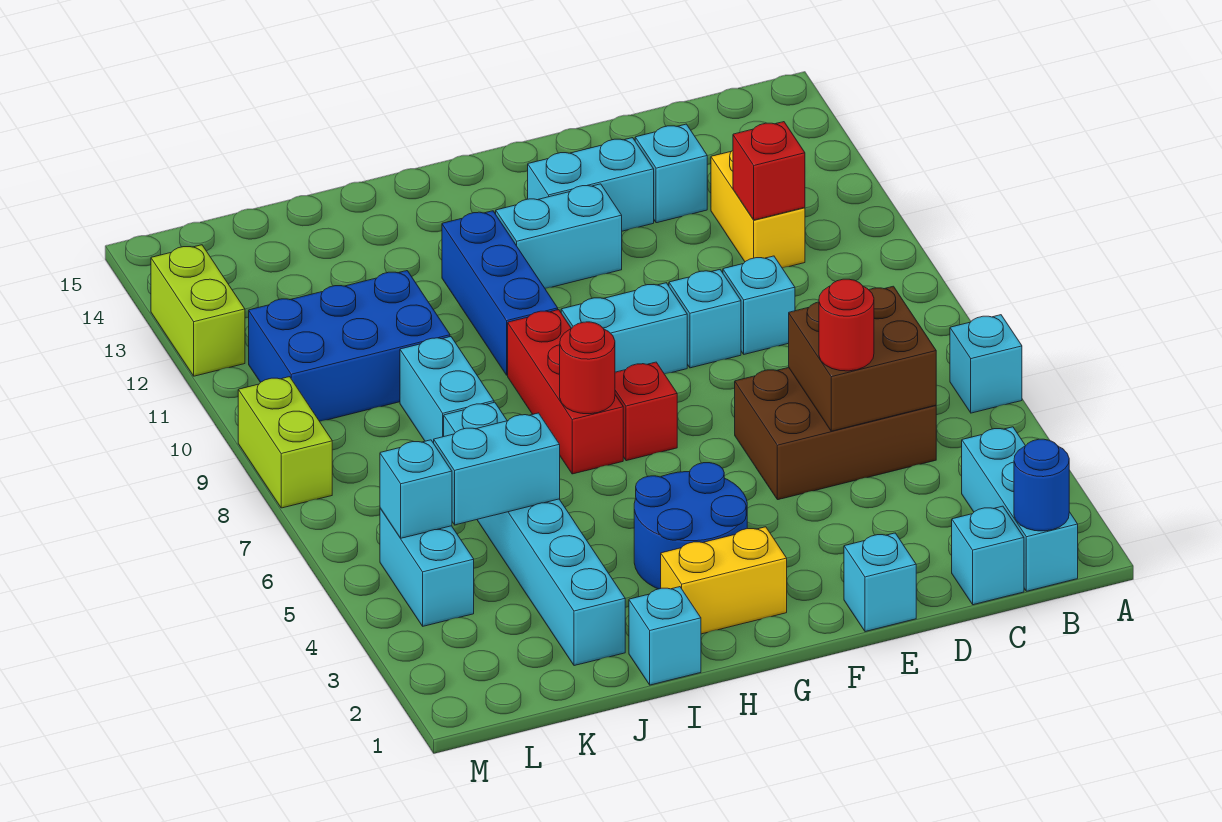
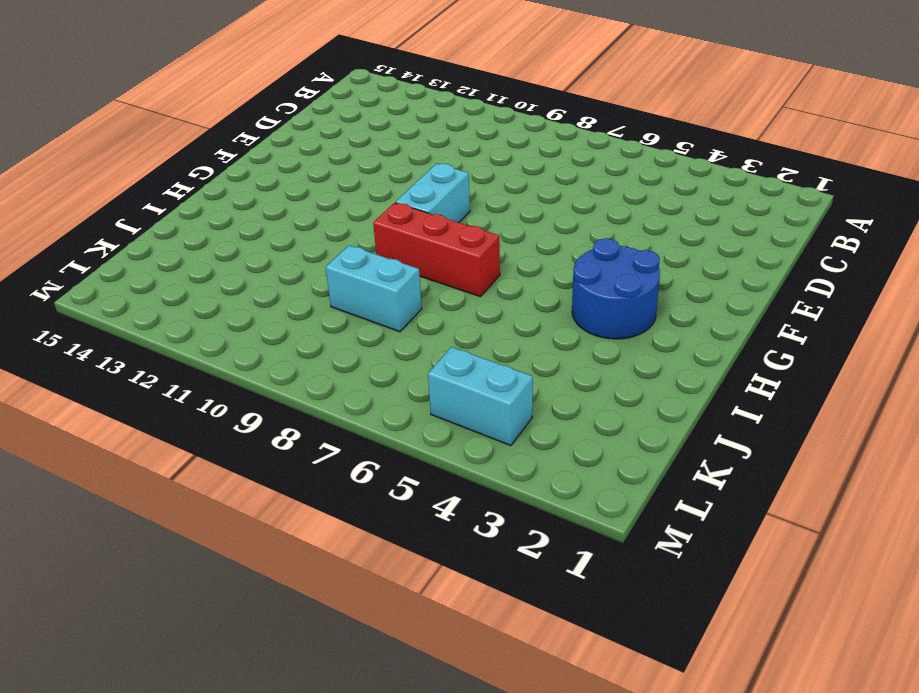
none -> cyan 1x1 brick [950,315,1022,413]
none -> cyan 1x3 brick [962,427,1078,591]
none -> cyan 1x1 brick [952,506,1024,605]
none -> brown 2x3 brick [735,368,936,500]

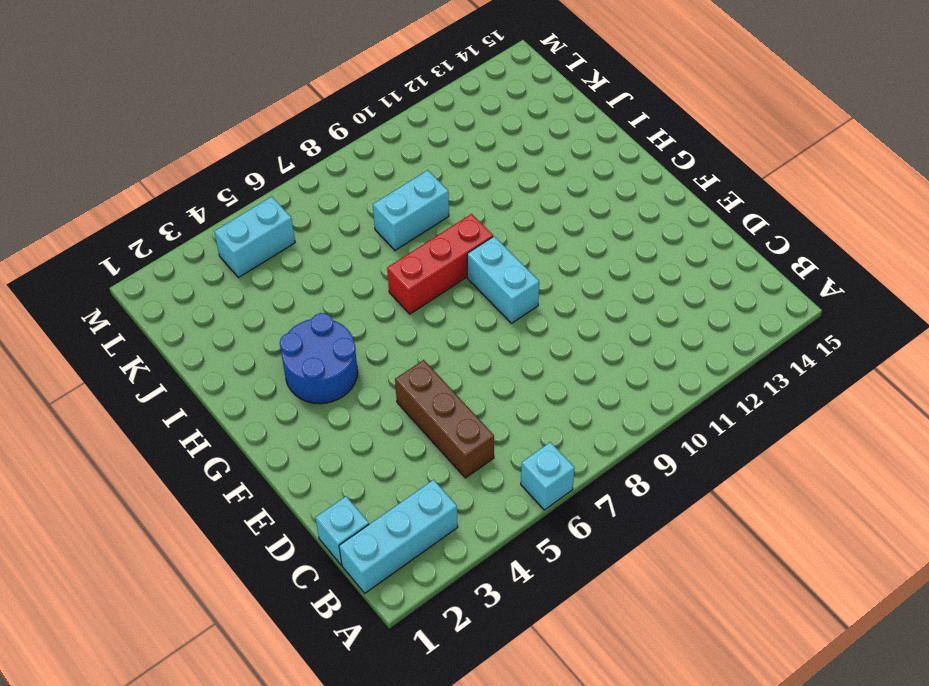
brown 1x3 brick [395,360,494,478] -> brown 2x3 brick [735,368,936,500]
none -> yellow 1x2 brick [711,150,805,268]
none -> cyan 1x1 brick [723,256,795,354]
none -> cyan 1x1 brick [635,124,707,223]
none -> cyan 1x1 brick [844,533,916,632]

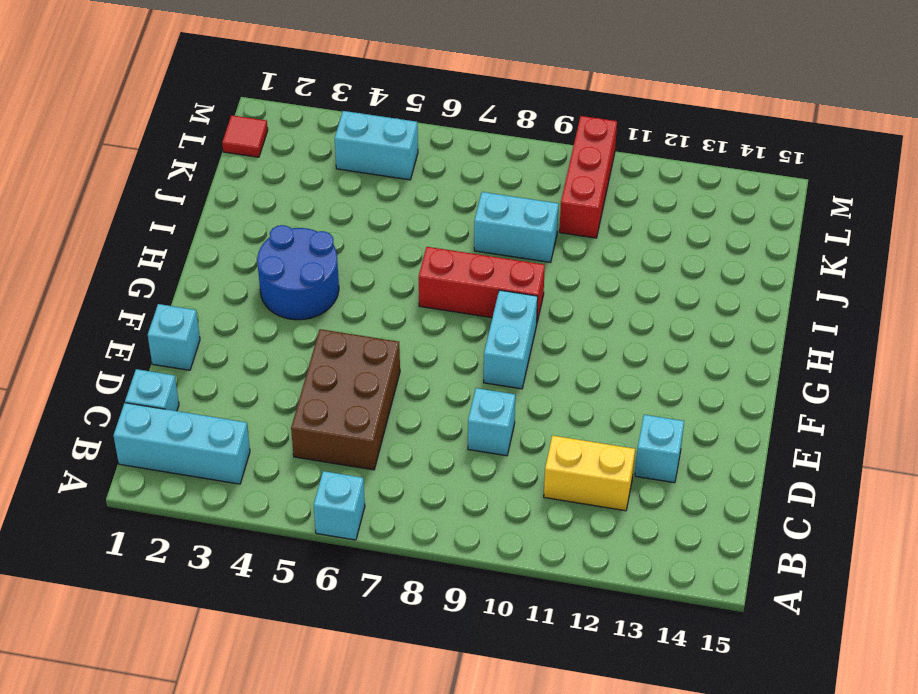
red 1x3 brick [559,116,617,238] -> blue 2x3 brick [249,271,450,421]
red 1x1 tile [222,115,268,157] -> none
none -> cyan 1x1 brick [669,270,741,368]
none -> cyan 1x2 brick [528,138,654,231]
none -> cyan 1x2 brick [496,184,622,288]
none -> yellow 1x2 brick [661,527,787,634]

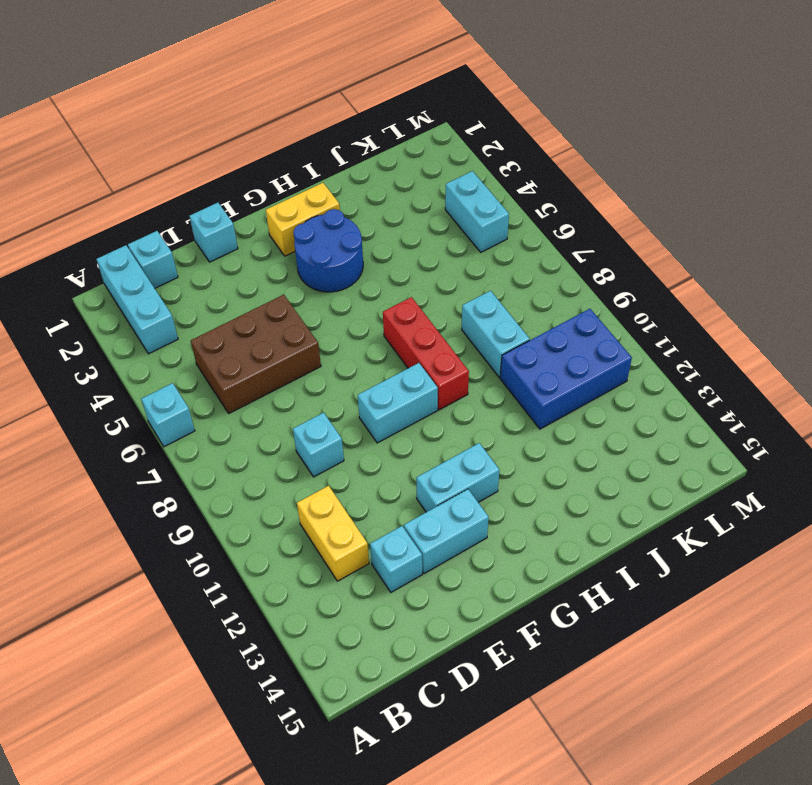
none -> cyan 1x1 brick [669,270,741,368]
none -> red 1x1 brick [615,362,677,461]
none -> blue 1x3 brick [442,211,558,375]
none -> cyan 1x1 brick [629,587,701,685]

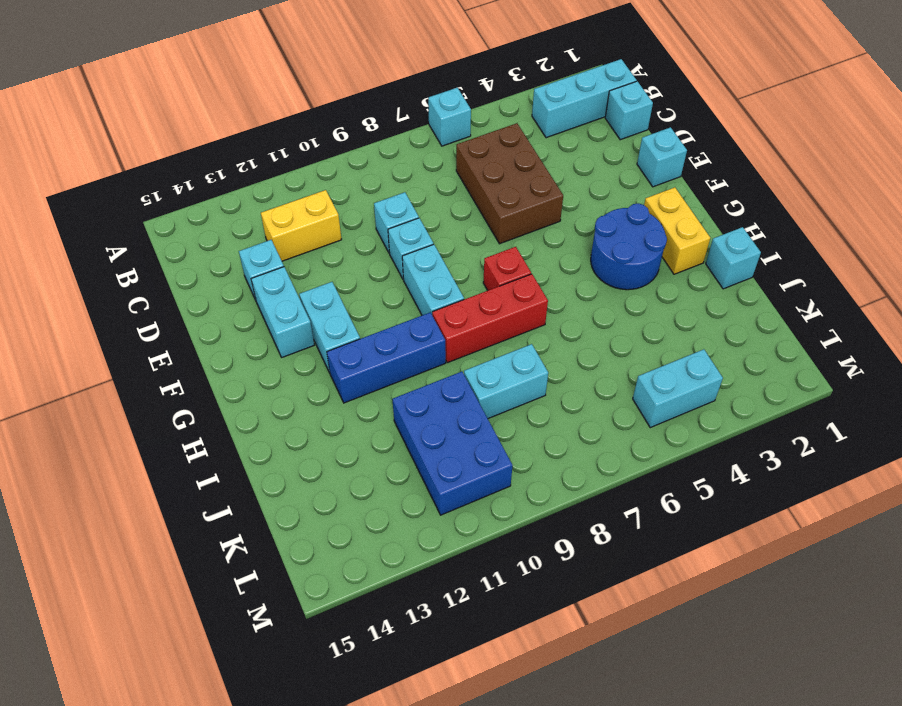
none -> cyan 1x6 brick [444,402,625,666]
none -> lime 1x2 brick [238,377,332,508]
none -> lime 1x2 brick [151,245,245,376]
none -> blue 1x1 round brick [1014,439,1069,531]

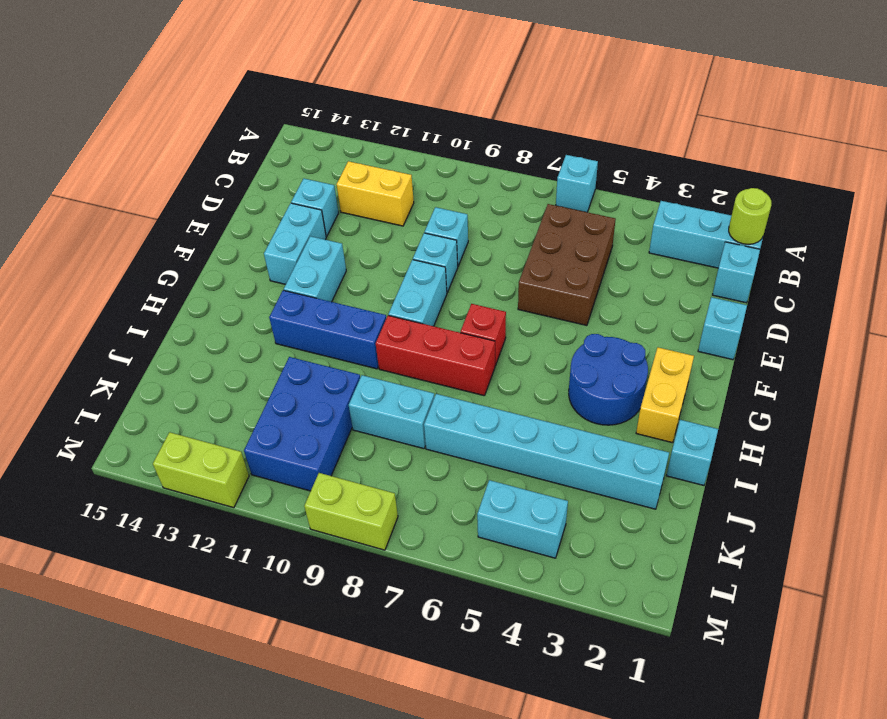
lime 1x1 round brick [729,188,771,244] -> blue 1x1 round brick [1014,439,1069,531]
none -> brown 2x2 brick [789,286,936,431]
none -> red 1x1 brick [733,122,805,220]
none -> red 1x1 round brick [560,322,615,414]
none -> cyan 1x2 brick [434,413,560,525]

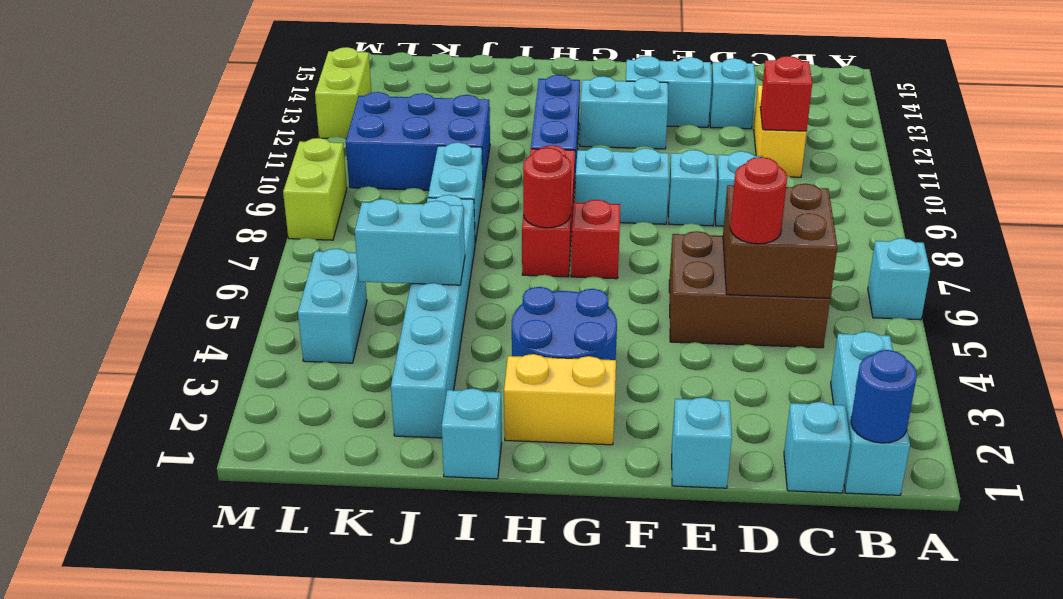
none -> cyan 1x1 brick [380,440,452,538]

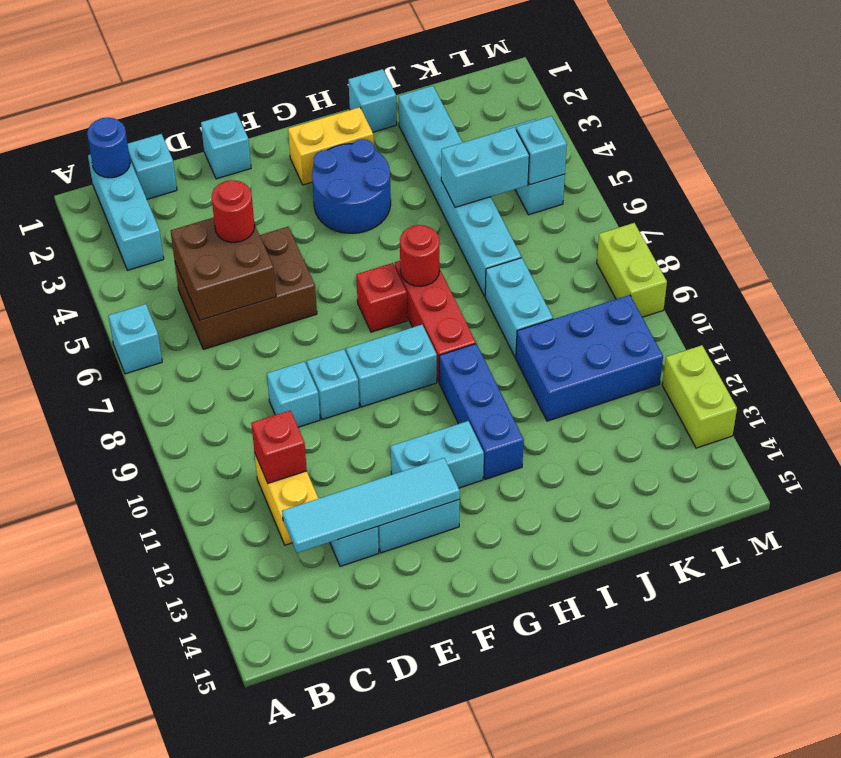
cyan 1x4 tile [282,458,460,553] -> none

